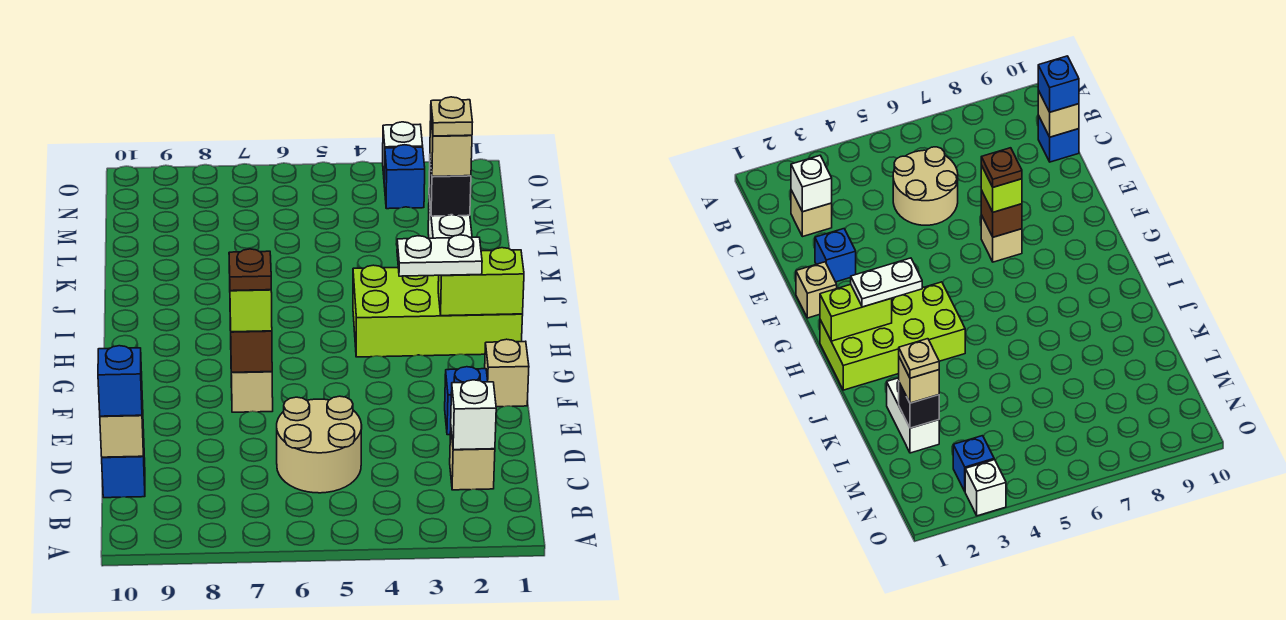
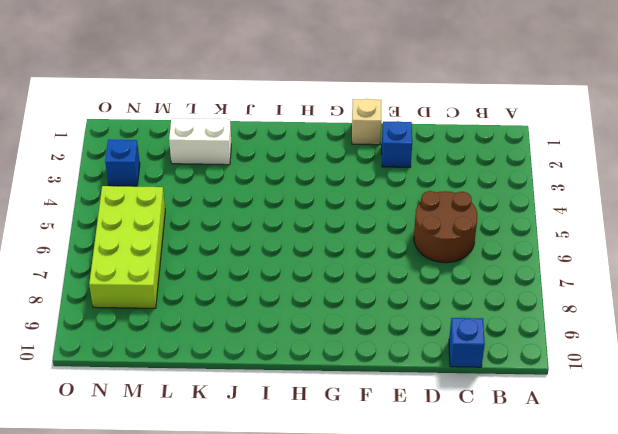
brown 2x2 round brick [414,191,478,263] -> tan 2x2 round brick [277,396,362,493]
lime 2x4 brick [89,186,165,308] -> lime 2x4 brick moved to [353,265,523,357]
none -> tan 1x1 brick [450,432,495,490]
none -> tan 1x1 brick [231,372,273,412]
none -> white 1x1 brick [383,122,423,179]

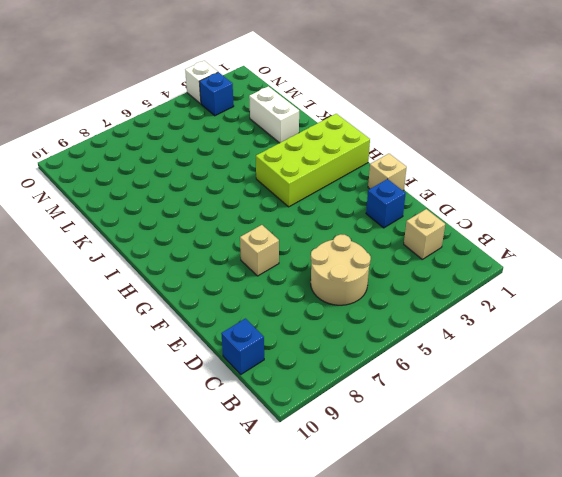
none -> white 1x1 brick [451,380,496,450]
none -> tan 1x1 brick [100,400,144,457]
none -> brown 1x1 brick [230,323,272,372]

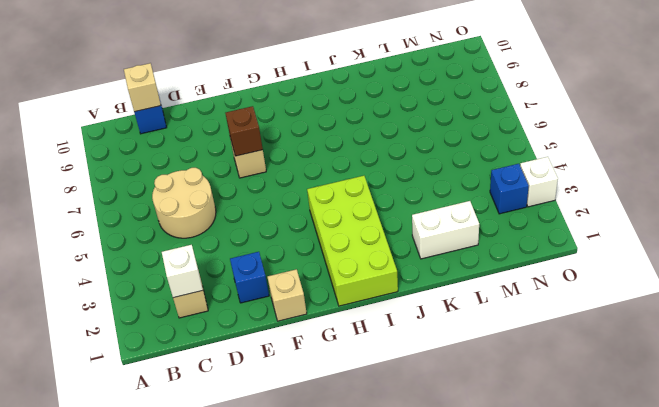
none -> lime 1x2 brick [438,248,524,316]
none -> black 1x1 brick [429,161,471,216]
none -> blue 1x1 brick [98,346,142,416]

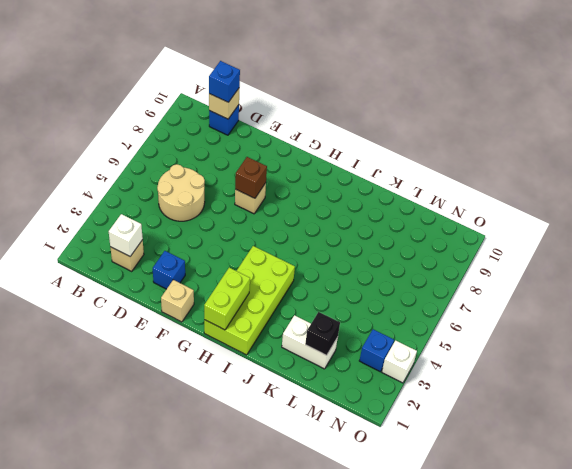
none -> lime 1x1 brick [229,271,272,332]
none -> white 1x2 plate [397,235,482,276]
none -> tan 1x1 brick [430,121,472,176]

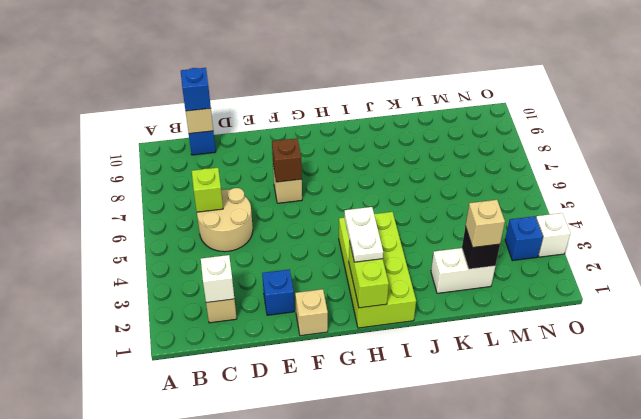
lime 1x1 brick [192,168,223,212] -> lime 1x1 brick moved to [229,271,272,332]
none -> brown 1x1 plate [229,249,271,291]
none -> tan 1x1 plate [431,97,473,136]

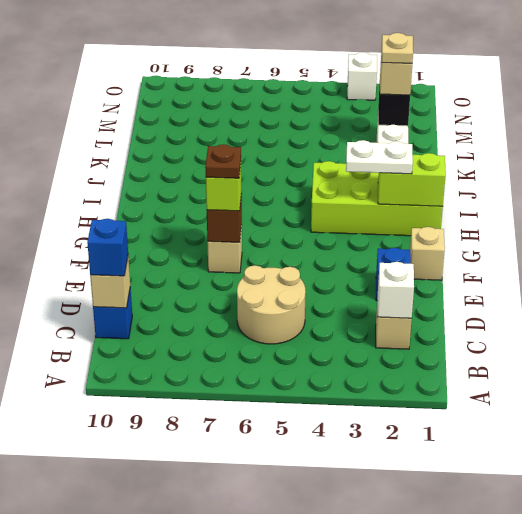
none -> blue 1x1 brick [384,145,425,209]

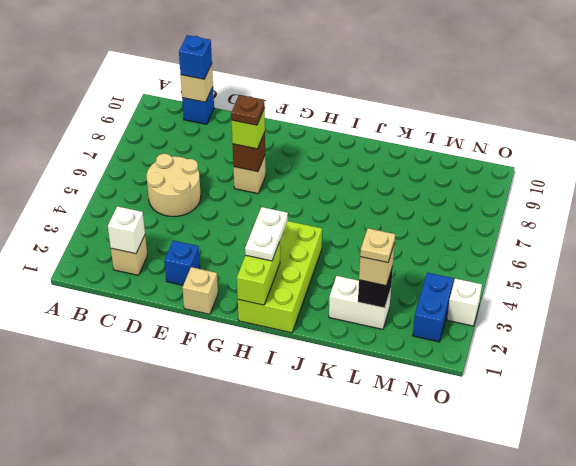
blue 1x2 brick [413,273,454,342] -> blue 1x1 brick [384,145,425,209]

